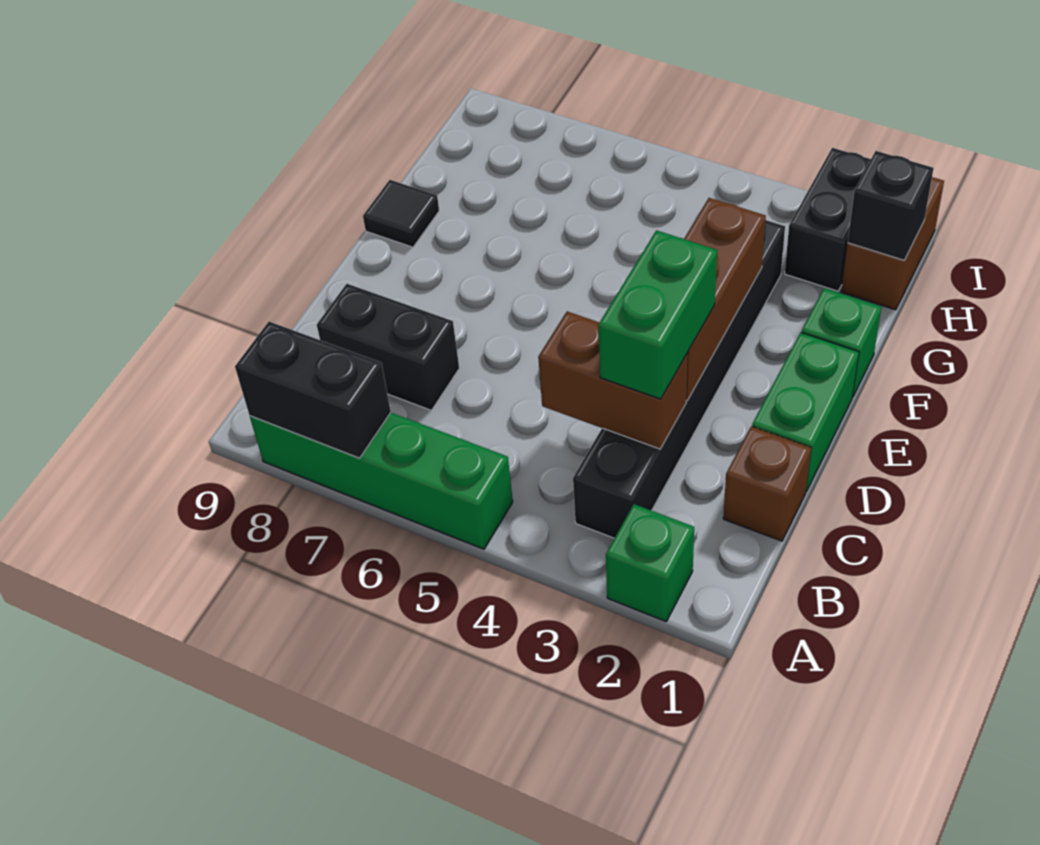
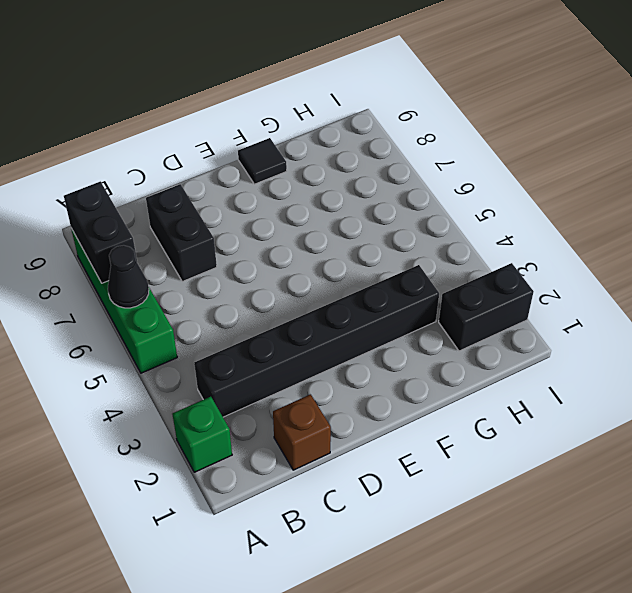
black 1x1 cone [108,245,149,308] -> none
none -> green 1x2 brick [752,333,859,491]
none -> green 1x1 brick [801,288,881,397]
none -> brown 1x2 brick [841,177,944,310]

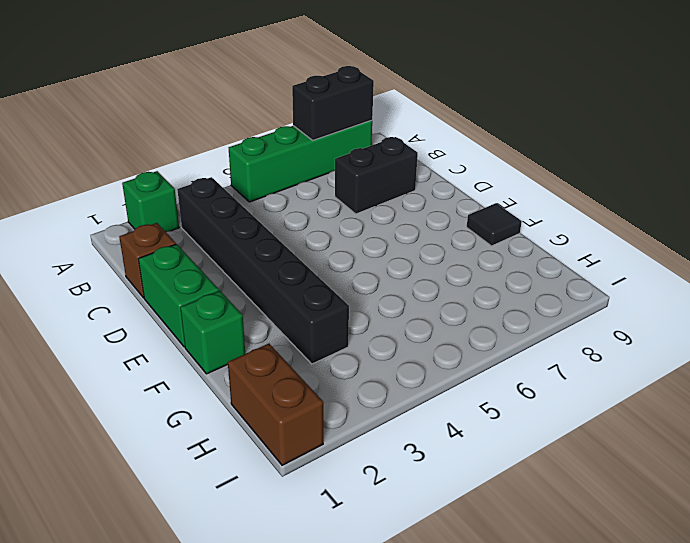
none -> black 1x2 brick [785,148,871,291]
none -> brown 1x2 brick [538,311,688,449]
none -> brown 1x3 brick [684,198,766,400]

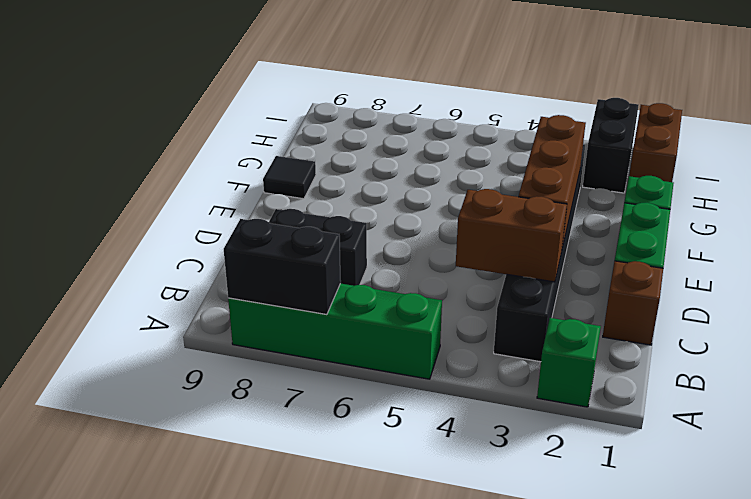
none -> black 1x1 brick [848,151,934,260]
none -> green 1x2 brick [598,230,717,399]

